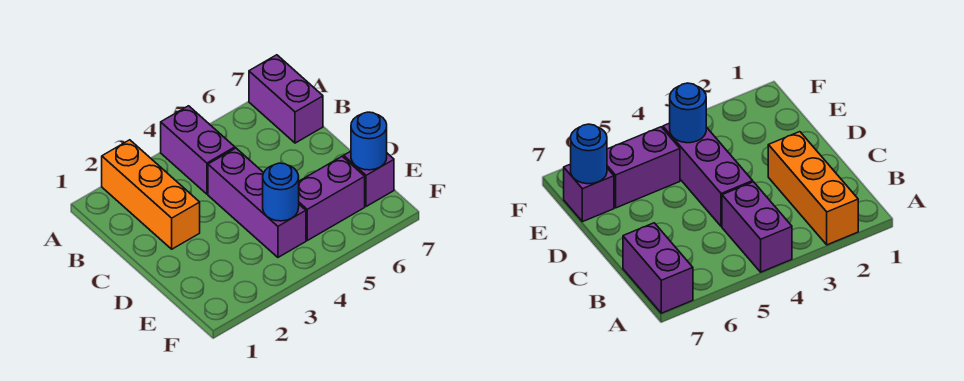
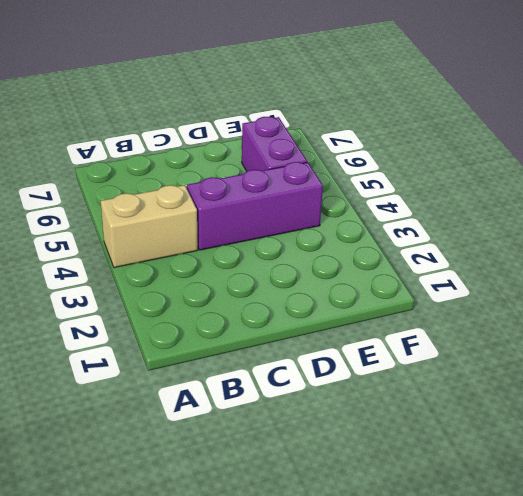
tan 1x2 brick [101,185,198,268] -> purple 1x2 brick [161,106,235,194]
none -> orange 1x3 brick [102,140,200,249]
none -> purple 1x2 brick [249,55,323,143]

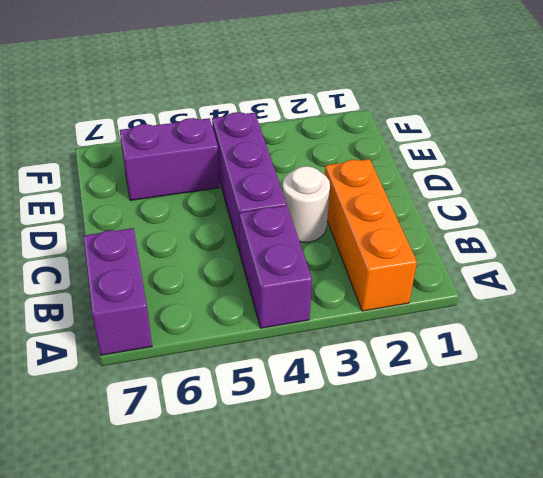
white 1x1 round brick [283,166,330,242] -> none
none -> purple 1x1 brick [344,151,394,207]
none -> blue 1x1 round brick [263,163,299,221]

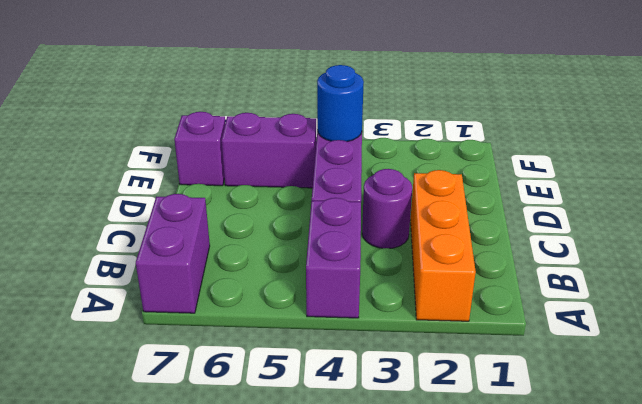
purple 1x1 round brick [362,169,412,248] -> none
none -> blue 1x1 round brick [351,112,387,170]

